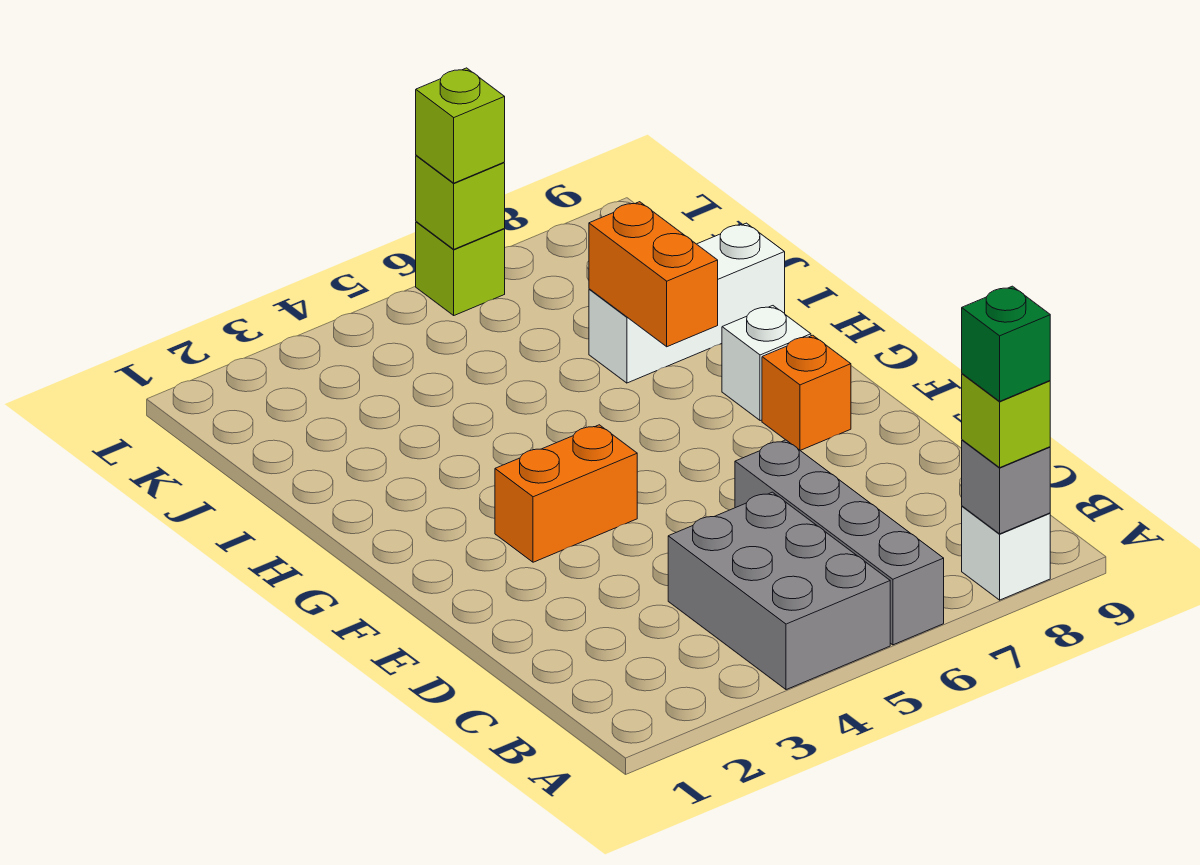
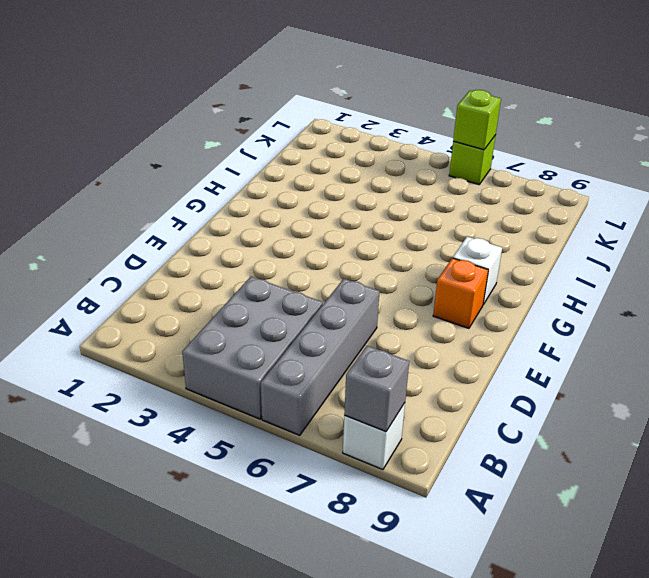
none -> orange 1x2 brick [495,425,637,562]
none -> white 1x3 brick [589,223,785,383]
none -> orange 1x2 brick [589,202,718,347]

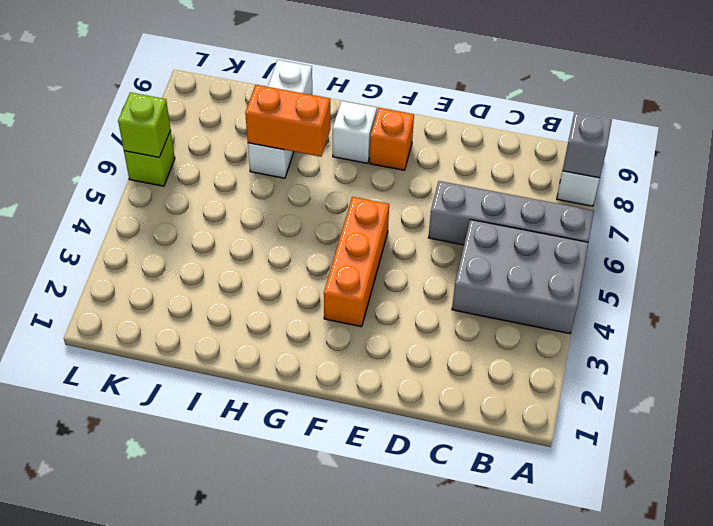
orange 1x3 brick [324,197,389,327] -> orange 1x2 brick [495,425,637,562]
none -> lime 1x1 brick [962,374,1050,467]
none -> lime 1x1 brick [416,68,505,183]
none -> green 1x1 brick [962,286,1050,401]

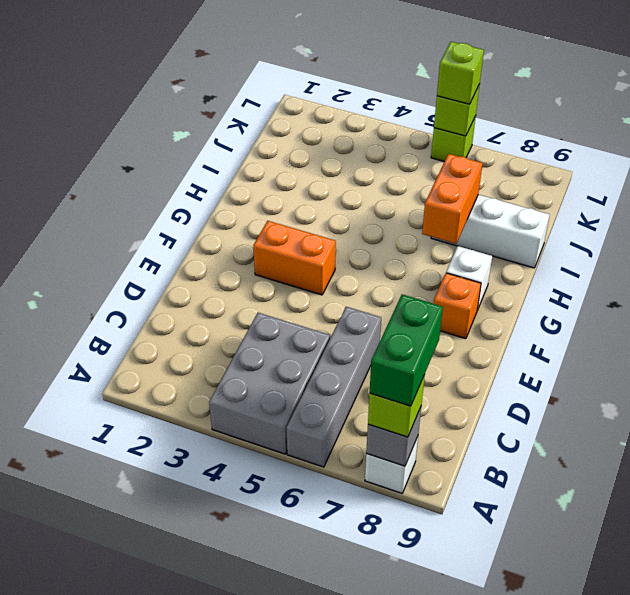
green 1x2 brick [370,294,443,406] -> green 1x1 brick [962,286,1050,401]

